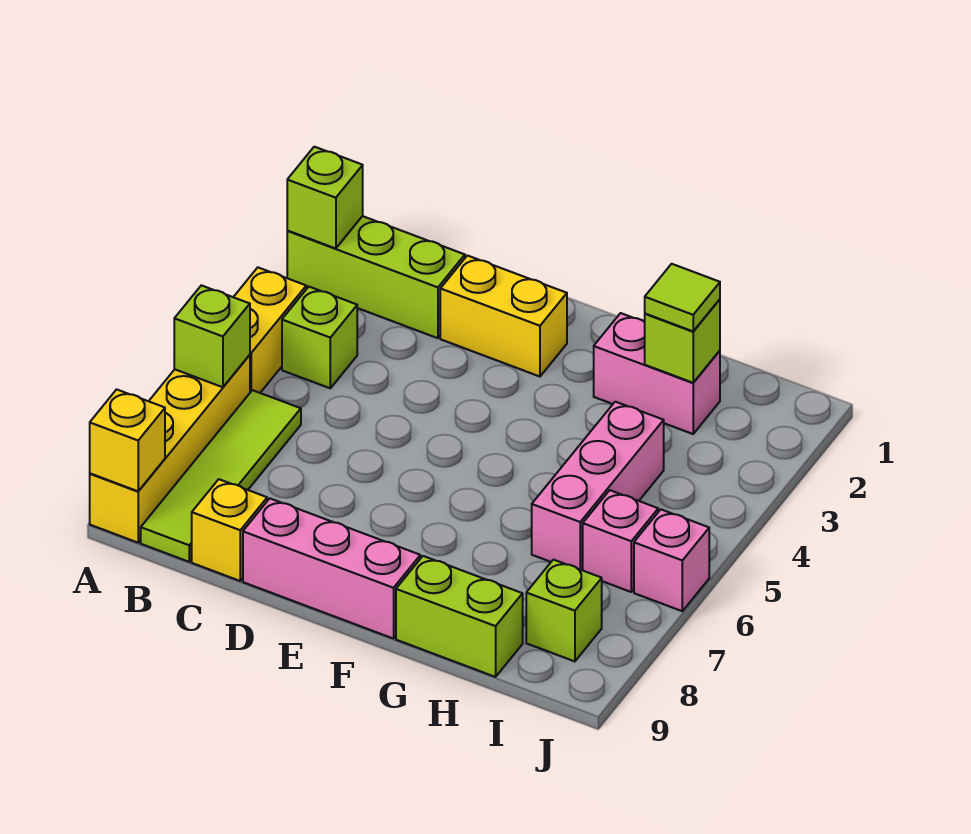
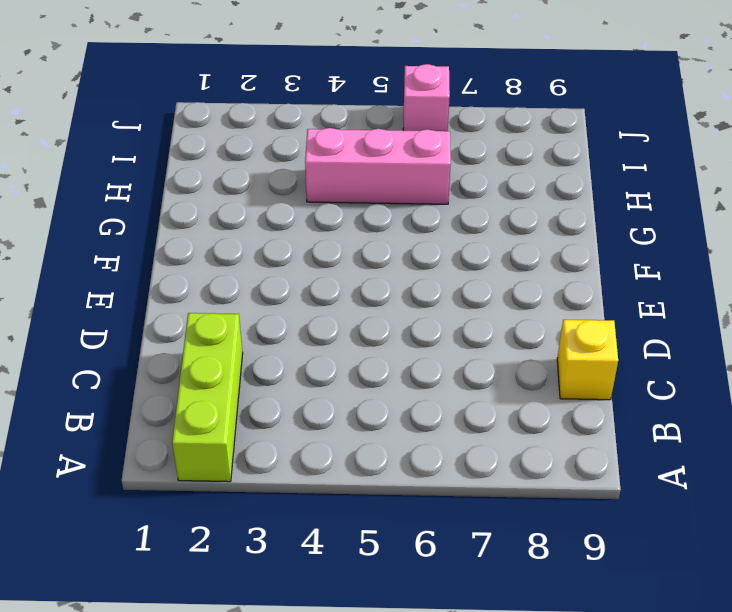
none -> yellow 1x2 brick [234,268,306,393]
none -> yellow 1x4 brick [90,355,250,543]
none -> lime 1x1 brick [282,287,357,388]

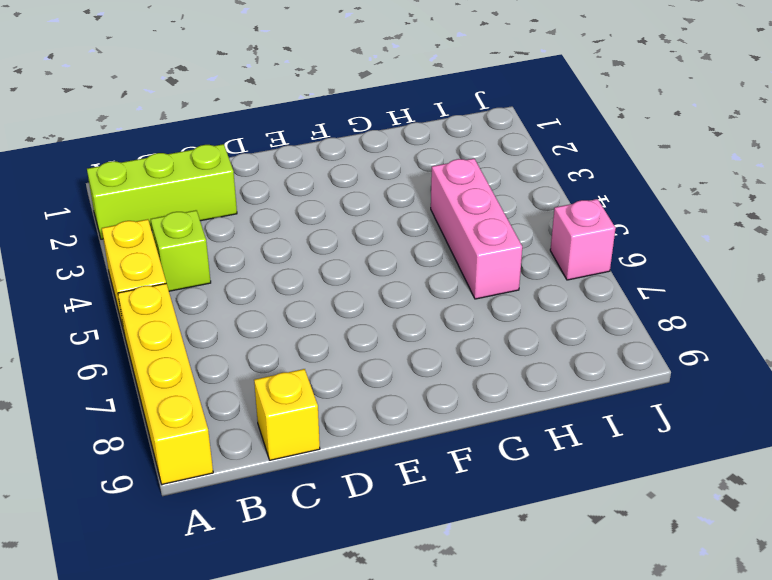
none -> lime 1x4 tile [141,390,301,562]
none -> yellow 1x2 brick [440,256,567,377]
none -> pink 1x3 brick [243,499,420,639]

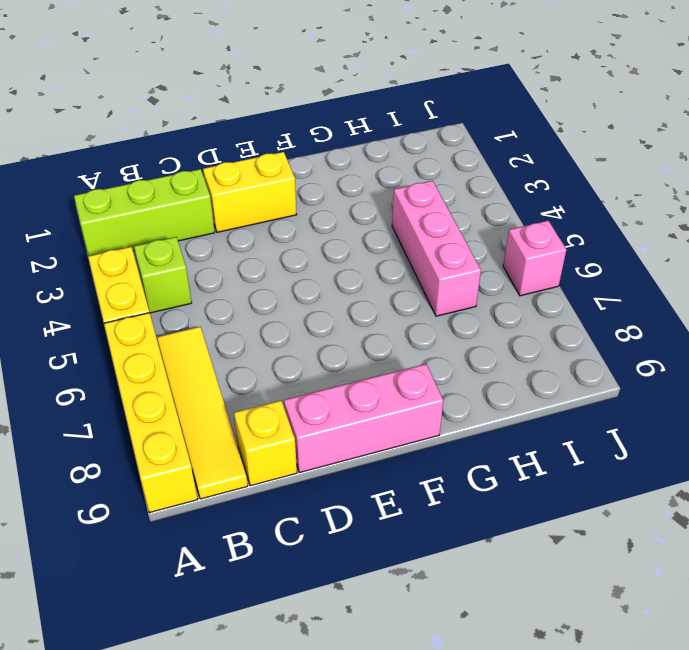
yellow 1x4 tile [157,327,248,499] -> lime 1x4 tile [141,390,301,562]
none -> pink 1x2 brick [594,313,720,434]
none -> lime 1x2 brick [396,556,523,677]
none -> pink 1x1 brick [583,490,658,592]

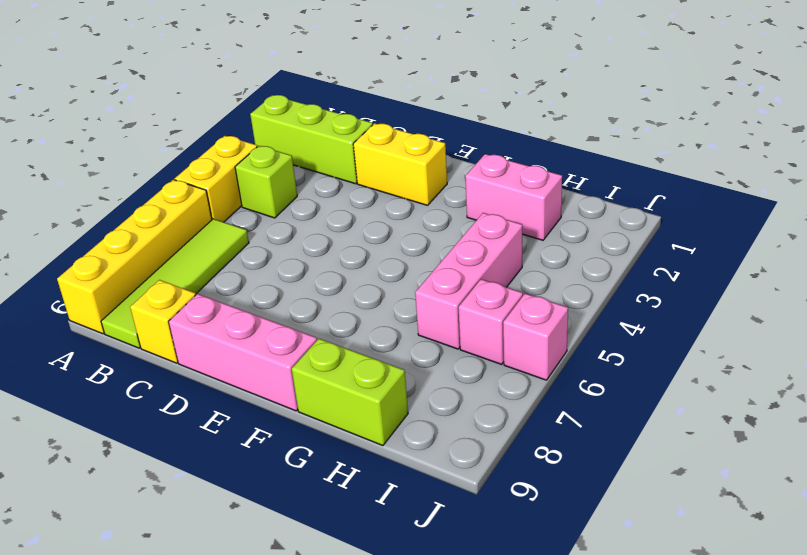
none -> lime 1x1 brick [526,560,602,661]
none -> lime 1x1 brick [287,147,363,249]
none -> lime 1x1 brick [174,285,250,387]

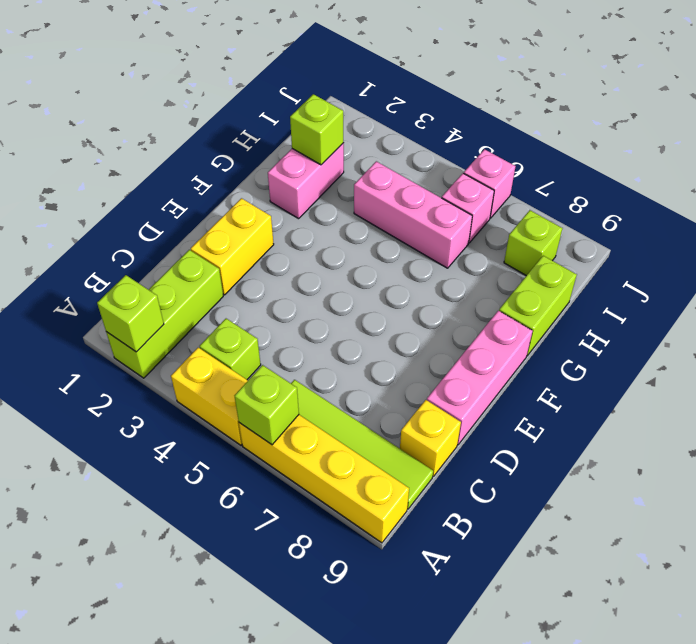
none -> yellow 1x1 brick [90,389,165,491]
none -> lime 1x1 tile [645,264,720,331]

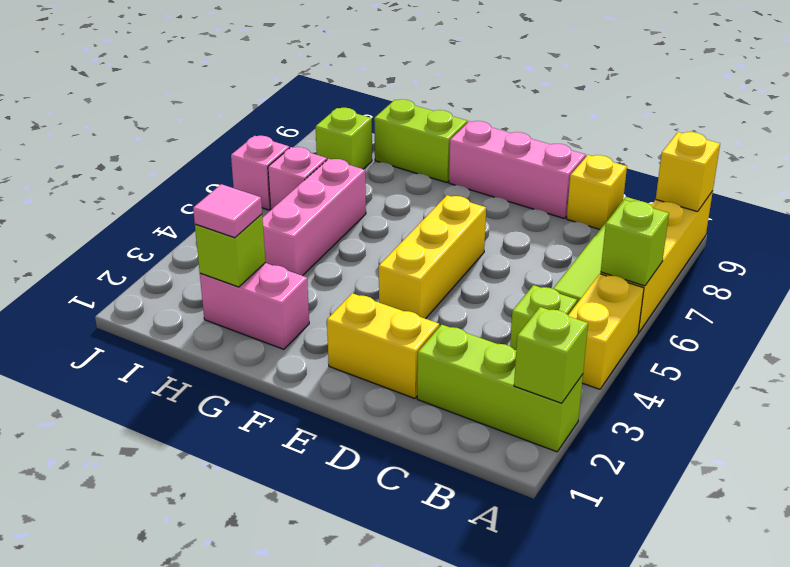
yellow 1x3 brick [379,195,486,319] -> none
pink 1x1 tile [193,184,262,238] -> lime 1x1 tile [645,264,720,331]

